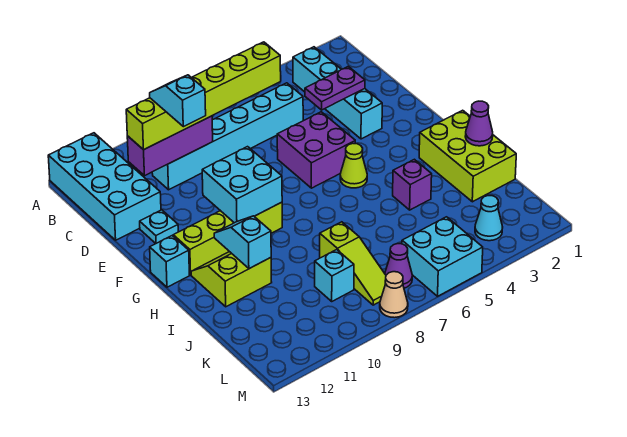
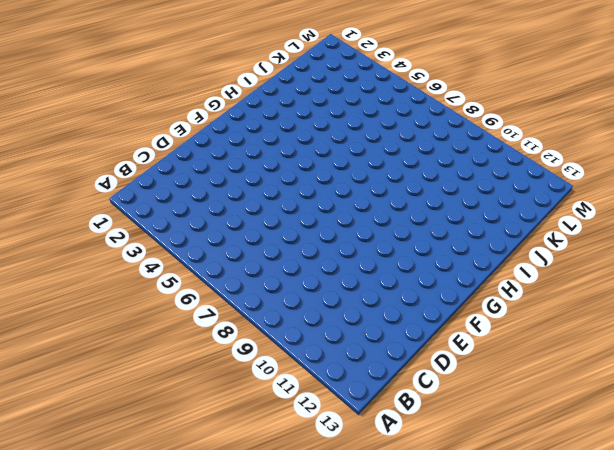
none -> cyan 2x4 brick [48,133,161,240]
none -> cyan 1x4 brick [293,47,382,139]
none -> cyan 1x6 brick [152,83,303,190]

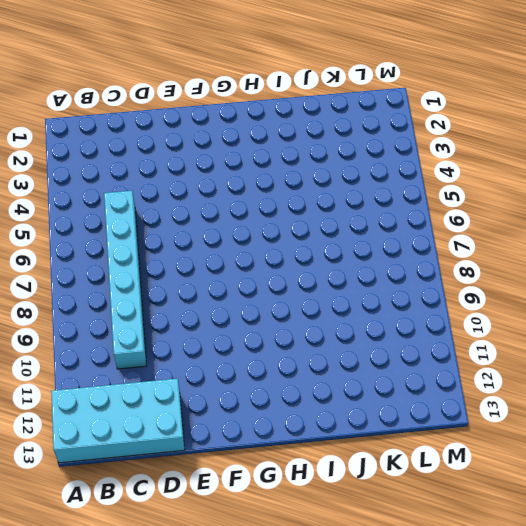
none -> cyan 1x4 brick [293,47,382,139]
none -> purple 2x2 brick [277,112,355,188]
none -> cyan 1x1 plate [140,210,178,243]

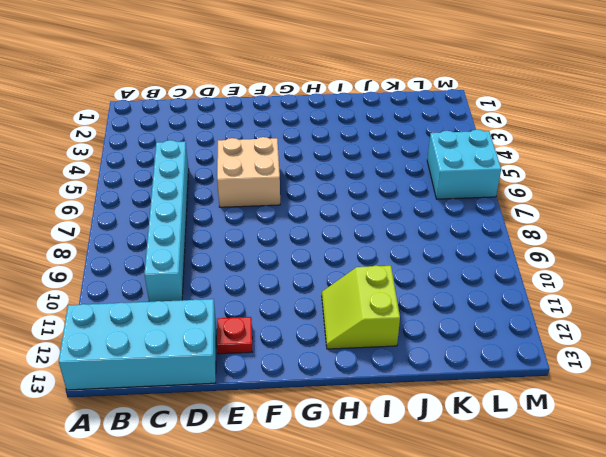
tan 2x2 brick [217,137,280,207] -> purple 2x2 brick [277,112,355,188]
red 1x1 plate [217,317,252,354] -> cyan 1x1 plate [140,210,178,243]
none -> cyan 1x4 brick [293,47,382,139]
none -> lime 1x1 cone [340,144,367,188]
none -> lime 1x4 brick [173,202,282,275]

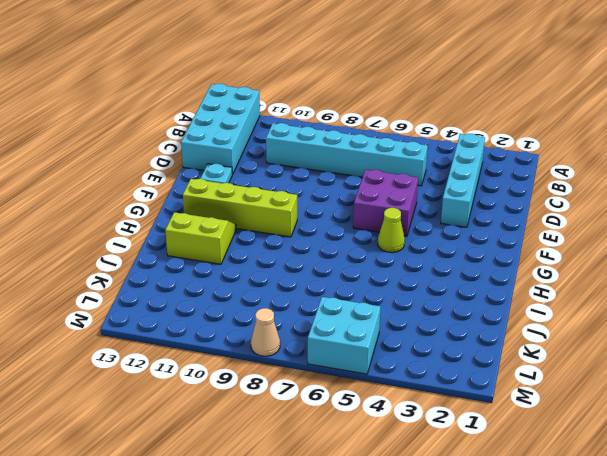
none -> cyan 1x1 brick [150,236,189,287]
none -> lime 2x3 brick [419,110,516,202]
none -> purple 1x1 brick [393,159,432,210]

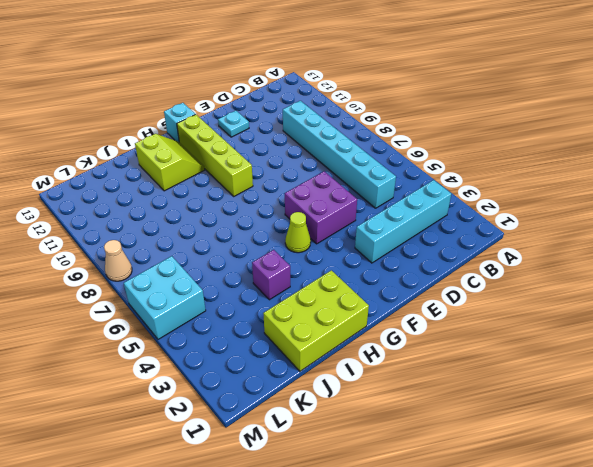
none -> cyan 2x4 brick [48,133,161,240]
none -> lime 1x3 slope [320,222,386,305]
none -> cyan 1x1 brick [315,250,354,301]

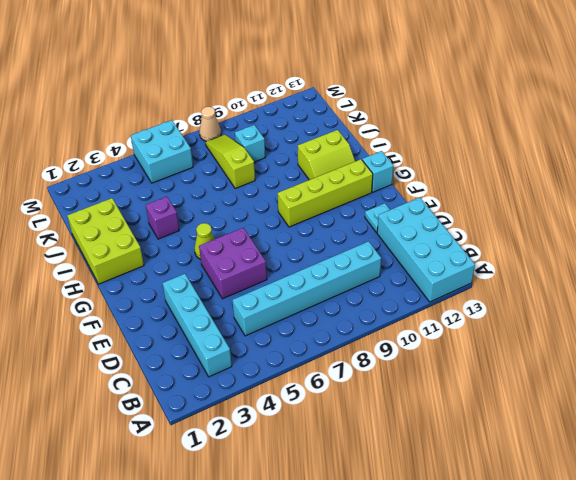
none -> cyan 1x1 cone [475,195,503,241]
none -> purple 1x1 cone [385,244,412,288]
none -> purple 1x3 brick [127,116,213,176]

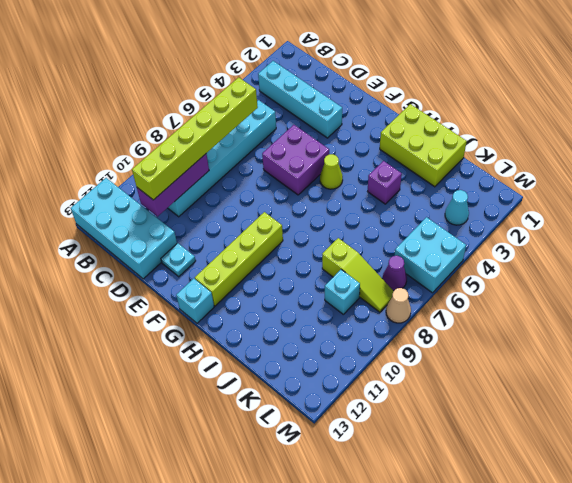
none -> lime 2x2 slope [191,252,272,307]
none -> purple 1x2 plate [305,66,365,110]
none -> cyan 2x2 brick [202,147,282,223]

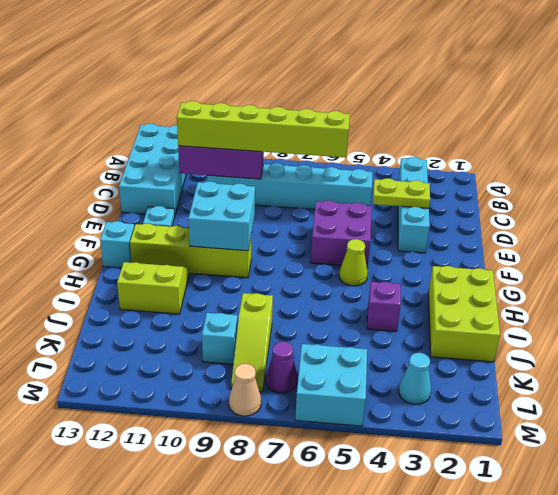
lime 1x2 plate [373,178,430,208] -> purple 1x2 plate [305,66,365,110]
none -> cyan 1x2 slope [214,216,271,269]
none -> purple 1x1 cone [465,101,493,146]
none -> cyan 1x2 slope [150,75,206,127]

